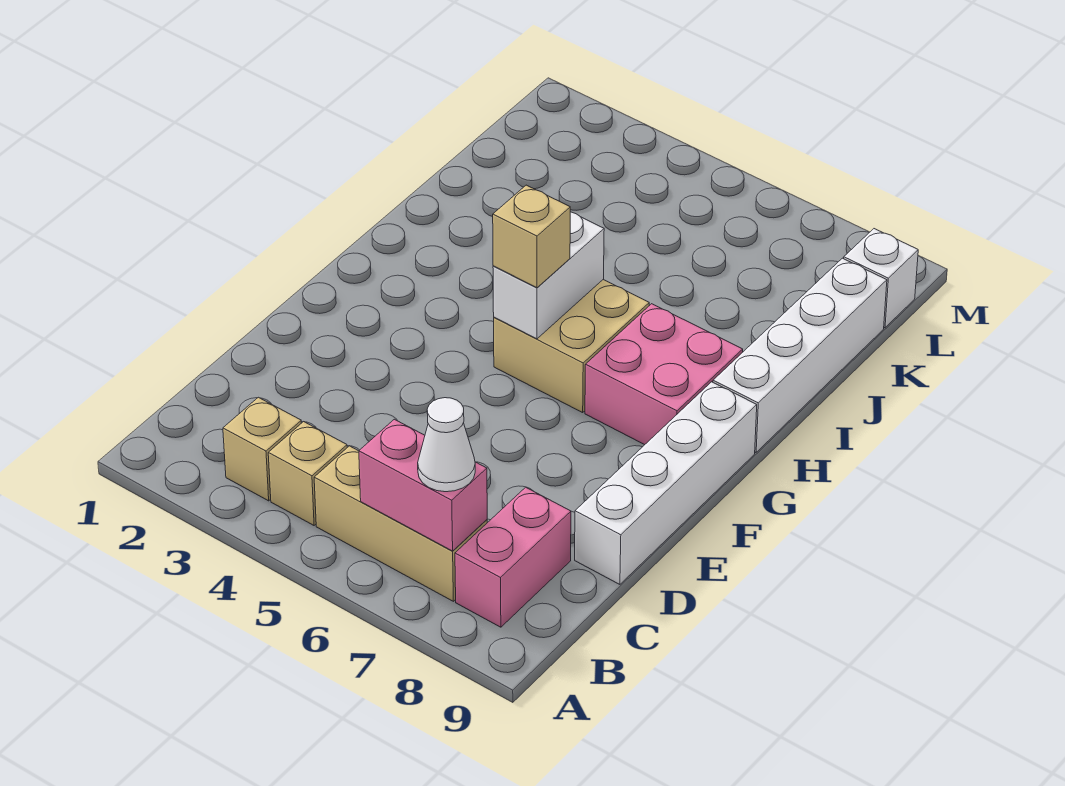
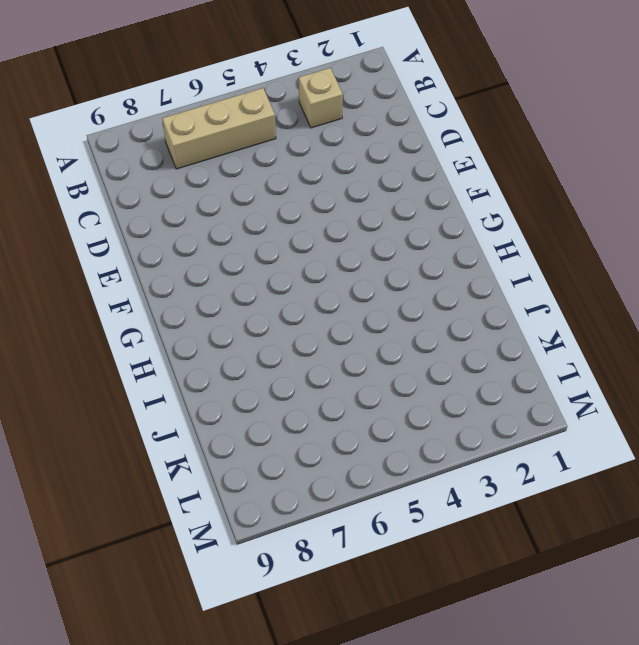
none -> tan 1x1 brick [268,422,347,525]
none -> pink 1x2 brick [455,487,571,627]
none -> white 1x4 brick [575,382,757,584]

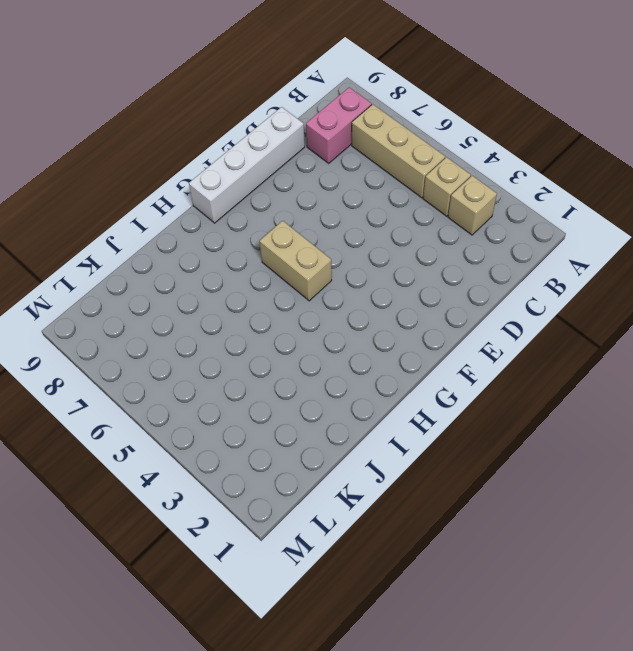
tan 1x2 brick [260,221,332,301] -> tan 2x2 brick [494,280,649,413]
none -> pink 2x2 brick [585,304,743,445]
none -> white 1x4 brick [713,258,887,452]
none -> white 1x1 brick [844,229,918,328]

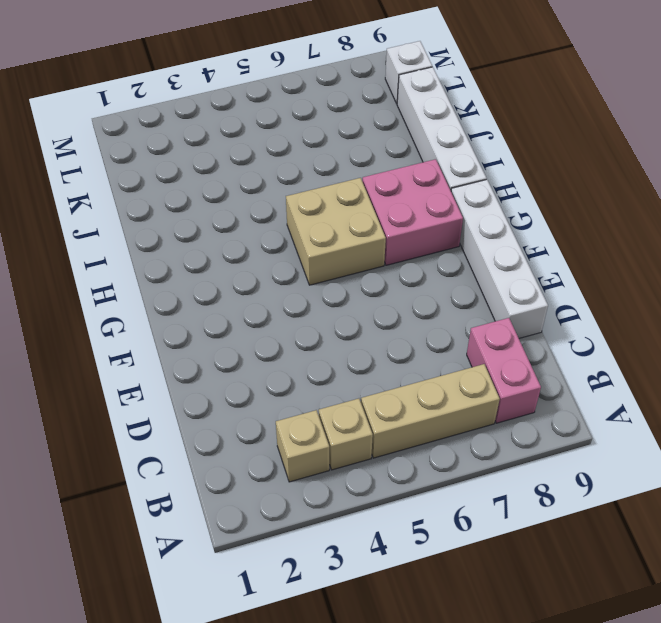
none -> pink 1x2 brick [359,419,487,551]
none -> white 1x2 brick [493,212,604,339]
none -> white 1x1 cone [418,398,475,492]

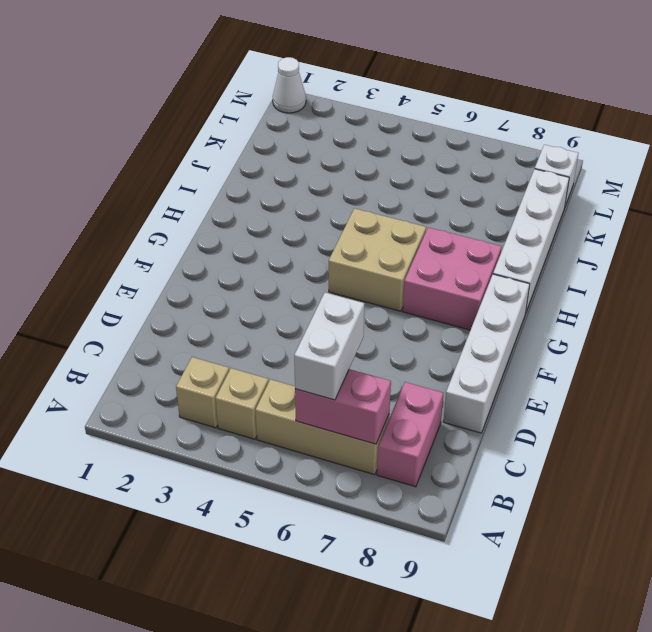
white 1x2 brick [294,293,364,400] -> white 1x2 brick moved to [493,212,604,339]
white 1x1 cone [273,57,306,113] -> white 1x1 cone moved to [418,398,475,492]
none -> tan 1x1 brick [493,185,570,288]

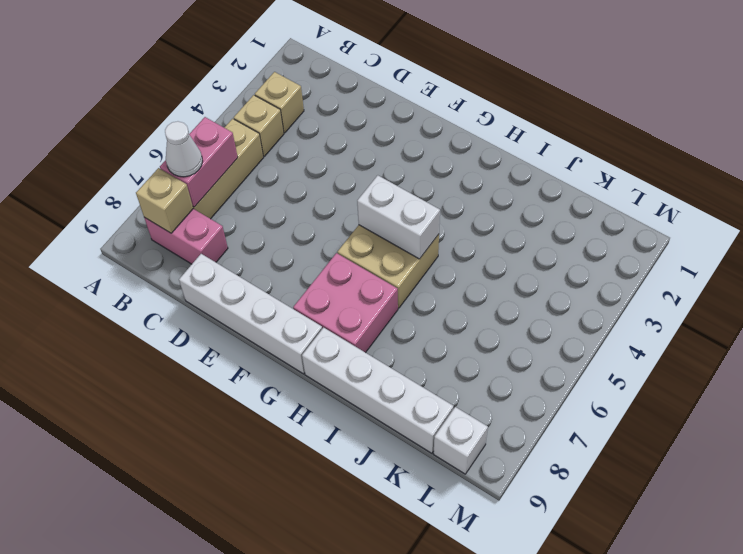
tan 1x1 brick [136,168,193,233] -> tan 1x1 brick moved to [493,185,570,288]

